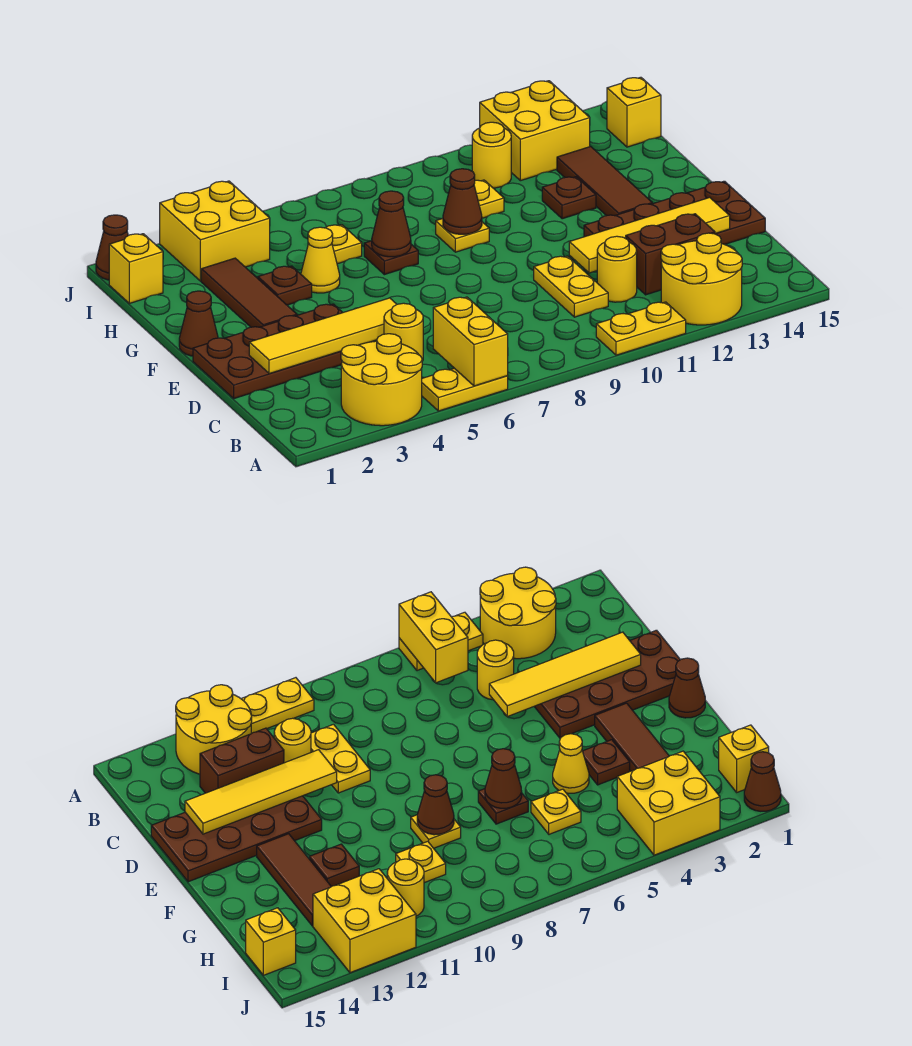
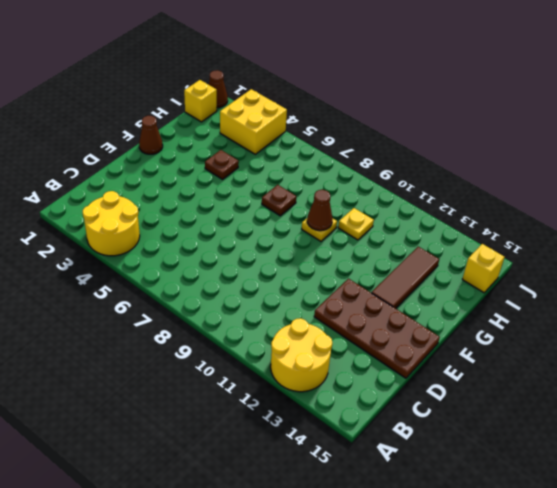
none -> yellow 1x2 plate [422,368,508,411]
none -> yellow 1x2 plate [596,302,686,355]
none -> yellow 1x1 round brick [384,303,423,361]
none -> yellow 1x2 plate [534,256,608,317]

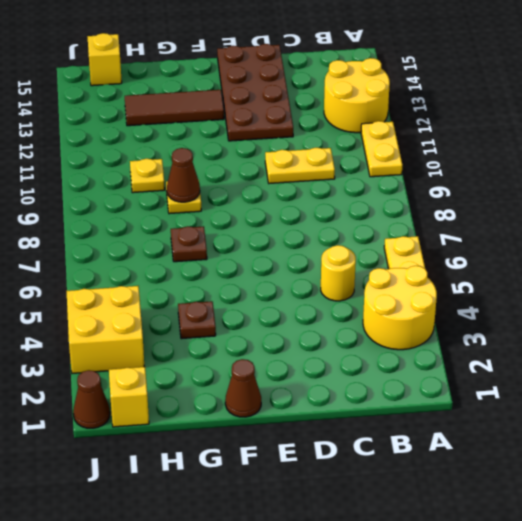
none -> yellow 1x1 round brick [597,236,637,302]
none -> brown 1x2 brick [626,214,715,295]
none -> brown 2x4 plate [193,304,374,398]
none -> brown 1x3 tile [201,258,297,327]

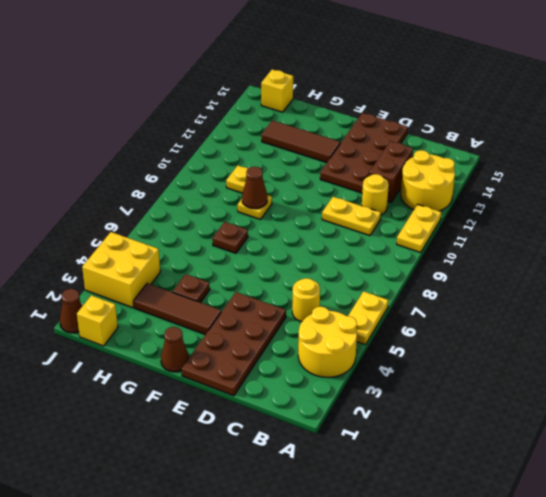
none -> yellow 1x1 cone [301,227,340,293]
none -> brown 1x1 plate [542,177,596,219]
none -> yellow 1x1 plate [326,225,362,264]
none -> yellow 1x1 round brick [472,122,511,188]

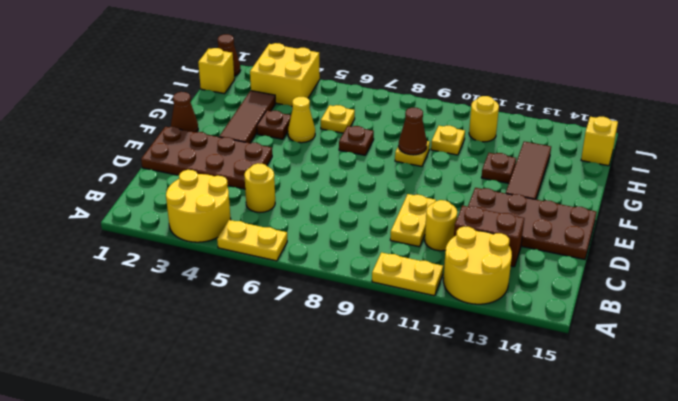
none -> yellow 2x2 brick [480,81,590,181]
none -> yellow 1x2 brick [433,297,508,386]
none -> yellow 1x4 tile [249,298,397,374]
none -> yellow 1x4 tile [569,197,730,273]

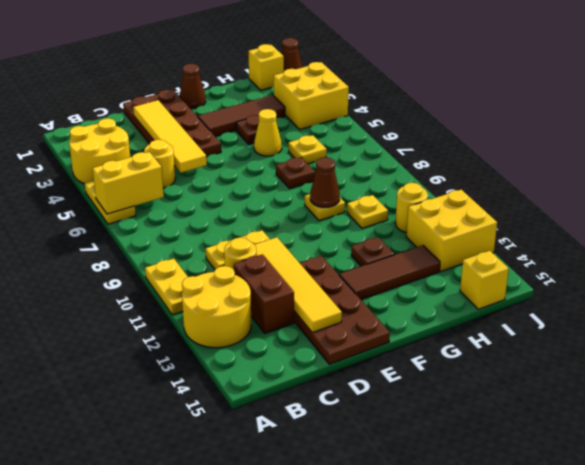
none -> brown 1x1 cone [372,191,411,257]

